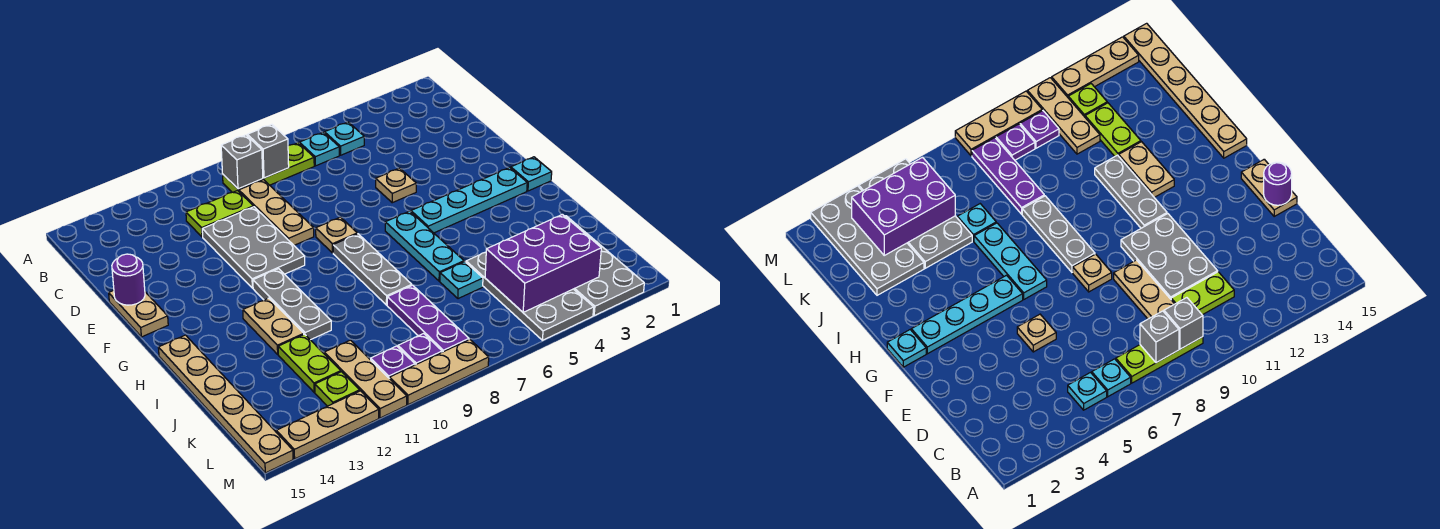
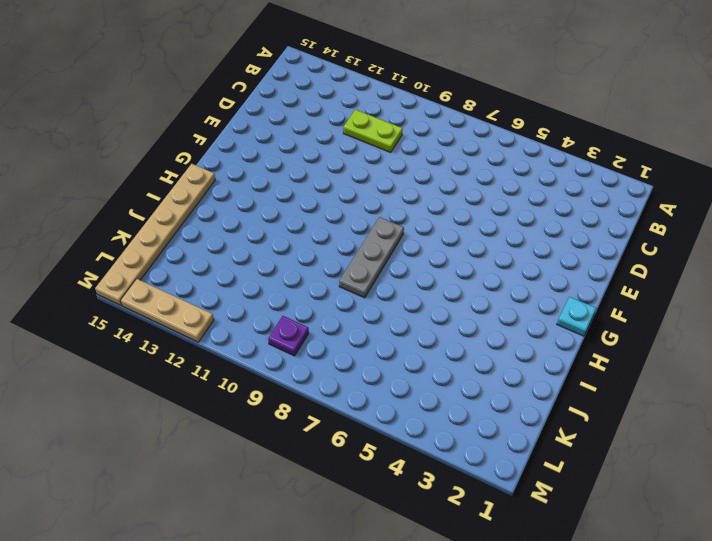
none -> cyan 1x1 plate [325,122,364,155]
none -> cyan 1x1 plate [299,132,339,166]
none -> lime 1x3 plate [223,143,314,192]
none -> tan 1x3 plate [239,180,314,245]

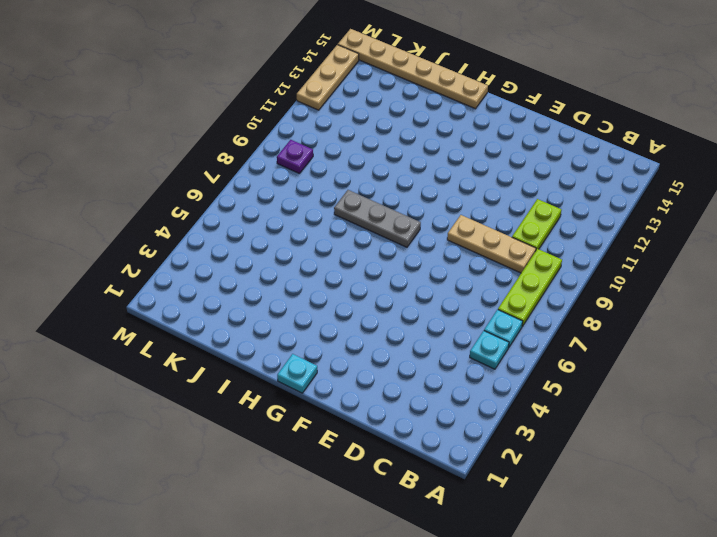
none -> grey 2x3 plate [202,207,305,288]
none -> tan 1x1 plate [376,168,416,203]
none -> tan 1x2 plate [109,290,168,337]
none -> tan 1x1 plate [316,217,357,253]

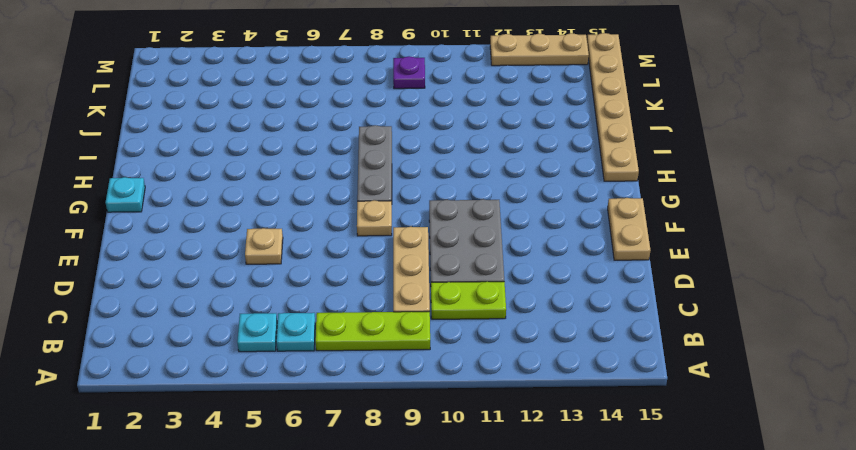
none -> cyan 1x4 plate [411,167,527,233]
none -> cyan 1x3 plate [385,211,464,281]
none -> grey 1x3 plate [253,269,331,340]
none -> tan 1x2 plate [243,298,304,354]

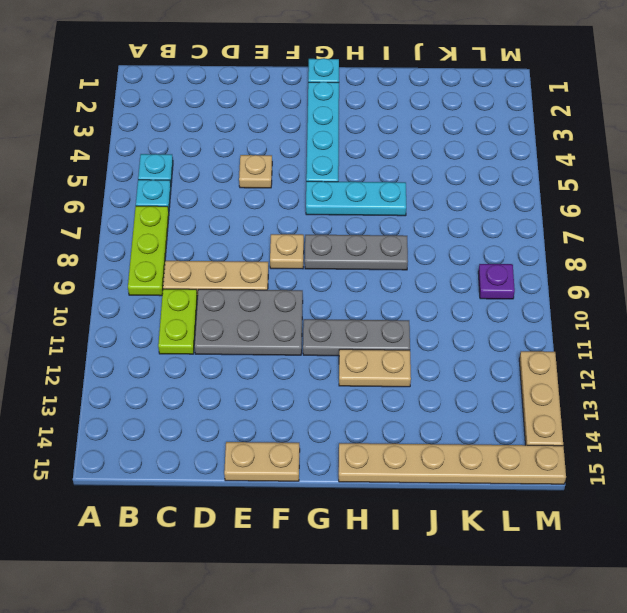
none -> grey 2x4 plate [565,216,644,316]
none -> grey 2x4 plate [466,252,594,340]
none -> cyan 1x1 plate [440,262,483,299]
none -> purple 1x3 plate [387,285,469,352]

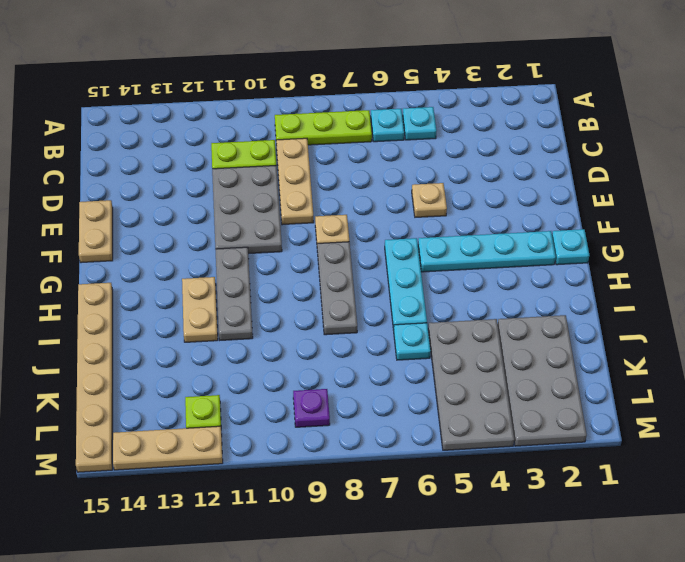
none -> purple 1x3 plate [387,285,469,352]
none -> lime 1x2 plate [278,334,341,392]
none -> tan 1x3 plate [324,340,407,418]
none -> purple 1x1 plate [371,346,415,379]

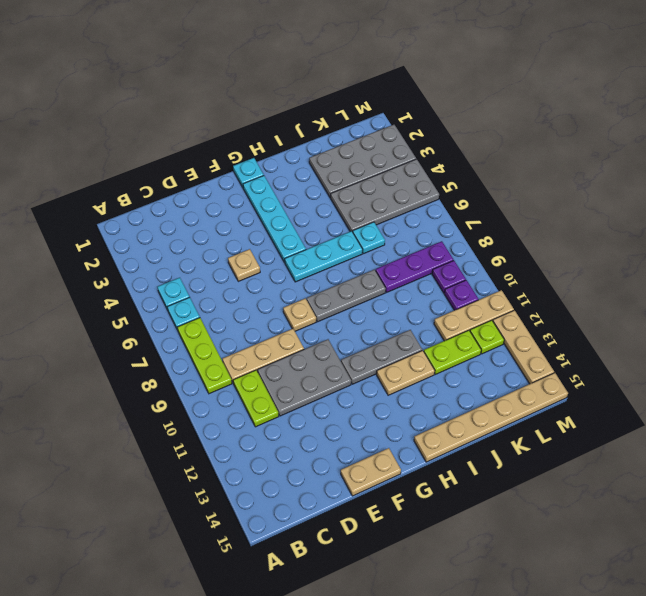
none -> tan 1x3 plate [390,339,489,405]
none -> grey 1x1 brick [247,124,289,178]
none -> grey 1x1 brick [221,135,263,189]
none -> purple 1x1 round brick [112,254,145,305]

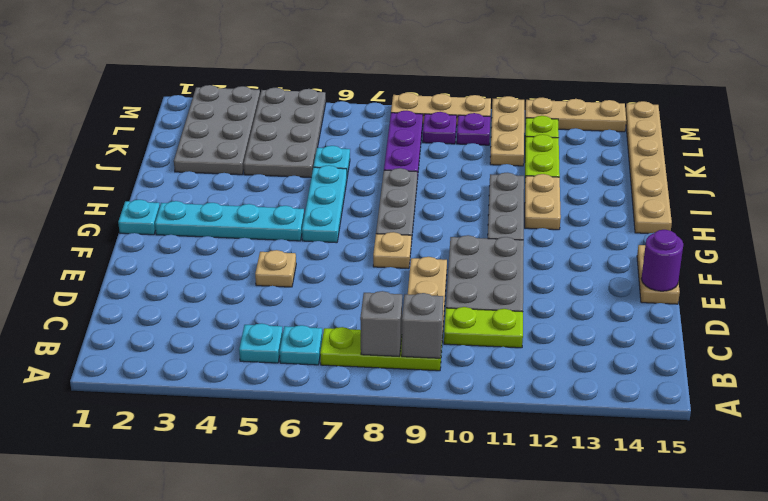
none -> purple 2x3 brick [485,215,601,312]

